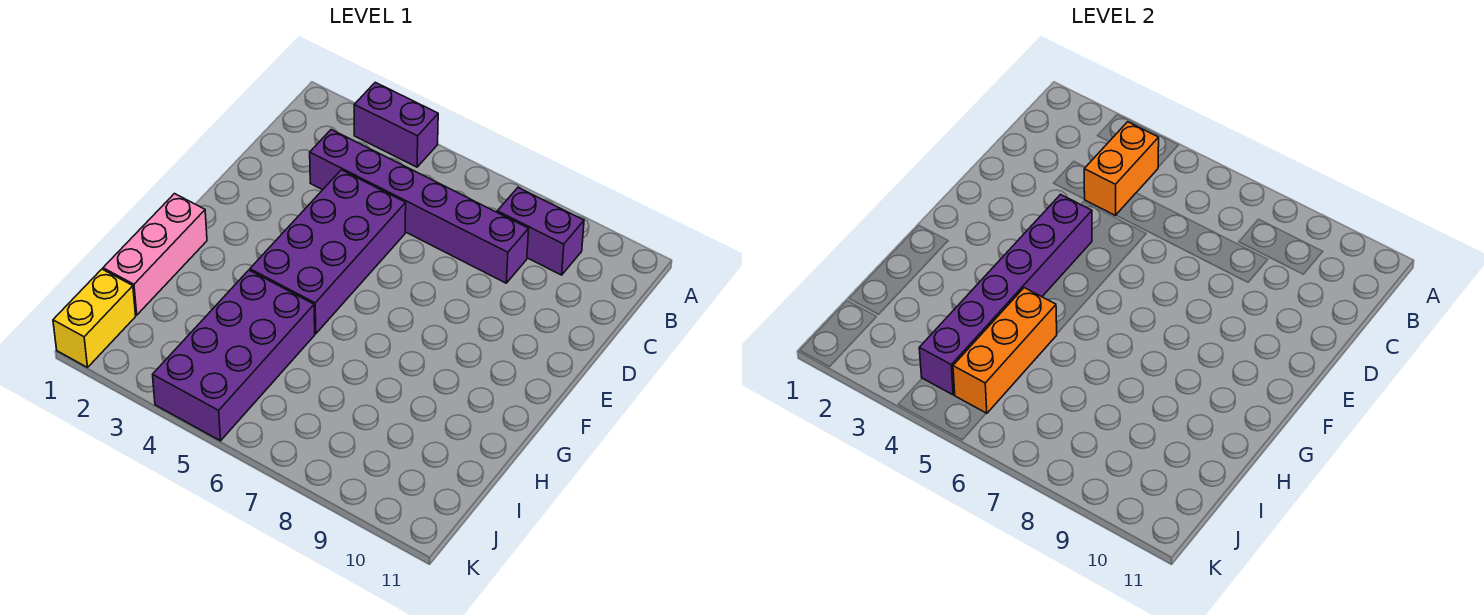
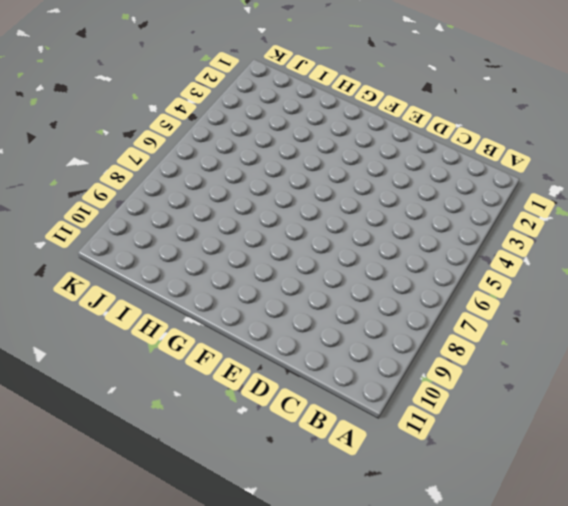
none -> purple 1x2 brick [354,82,438,167]
none -> purple 1x2 brick [497,188,584,275]

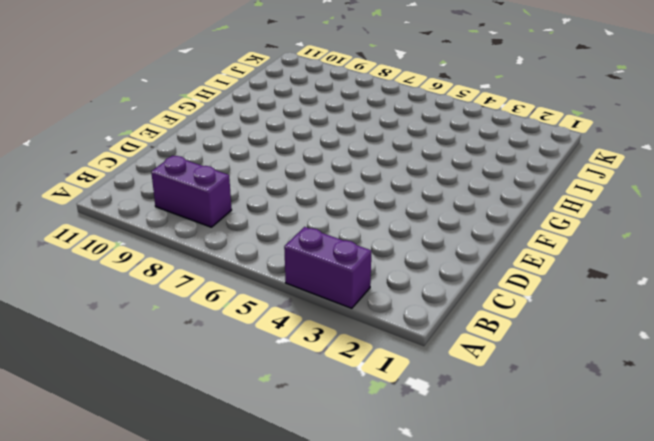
none -> purple 1x6 brick [310,130,529,283]
none -> purple 2x4 brick [250,170,406,334]

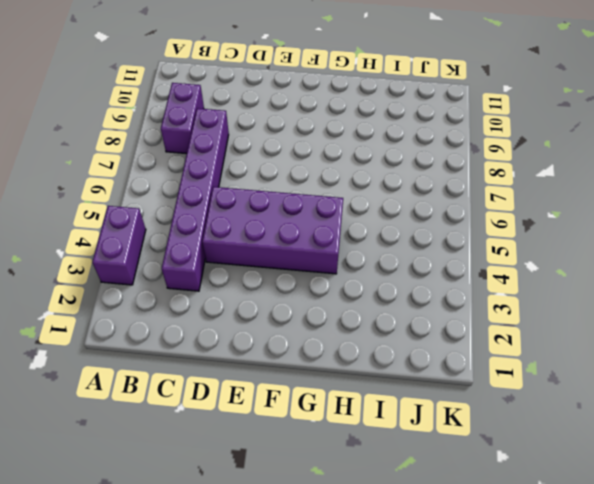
none -> pink 1x3 brick [103,194,207,315]
none -> purple 2x4 brick [153,270,315,441]

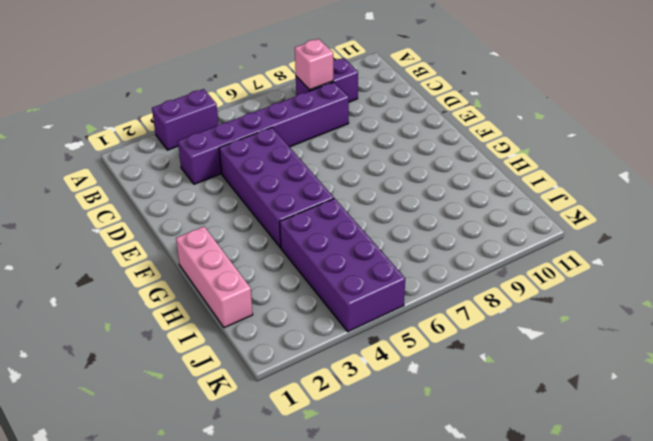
pink 1x1 brick [295,39,333,90] -> none
none -> yellow 1x2 brick [53,269,136,367]
none -> orange 1x2 brick [1084,122,1159,216]

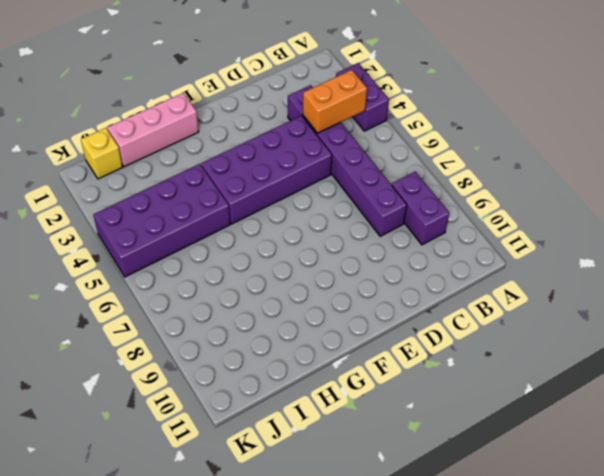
yellow 1x1 brick [81,128,123,179] -> yellow 1x2 brick [53,269,136,367]
none -> purple 1x6 brick [919,194,1092,395]
none -> orange 1x3 brick [953,288,1057,414]

